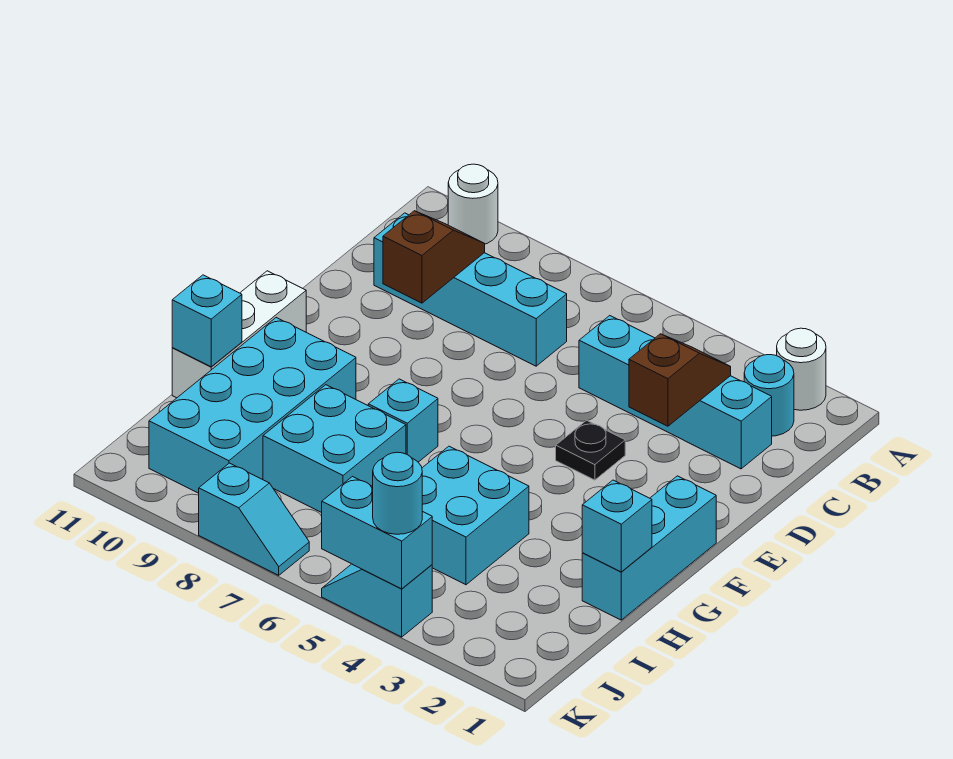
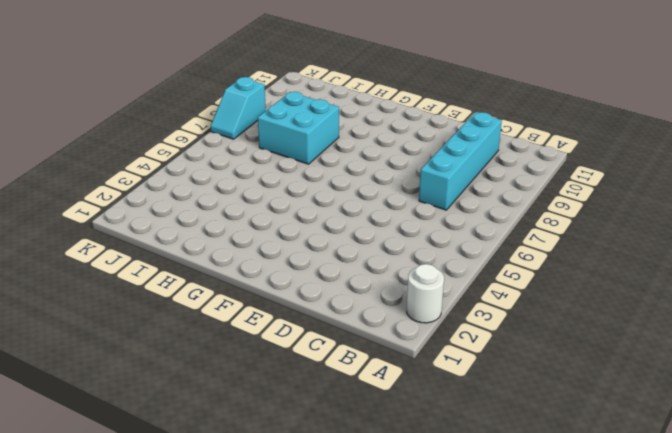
none -> white 1x1 round brick [448,164,498,244]
none -> cyan 1x1 round brick [744,355,794,436]
none -> cyan 1x4 brick [579,316,772,469]

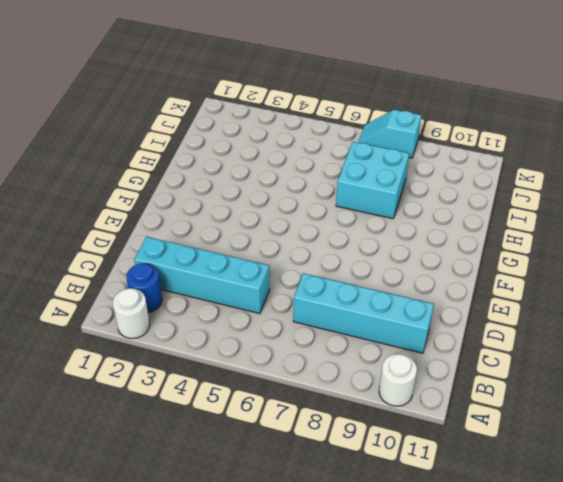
blue 1x1 round brick [126,263,162,312] -> cyan 1x1 round brick [744,355,794,436]
none -> black 1x1 plate [556,420,625,480]
none -> cyan 1x3 brick [582,476,716,620]
none -> white 1x3 brick [172,271,306,398]

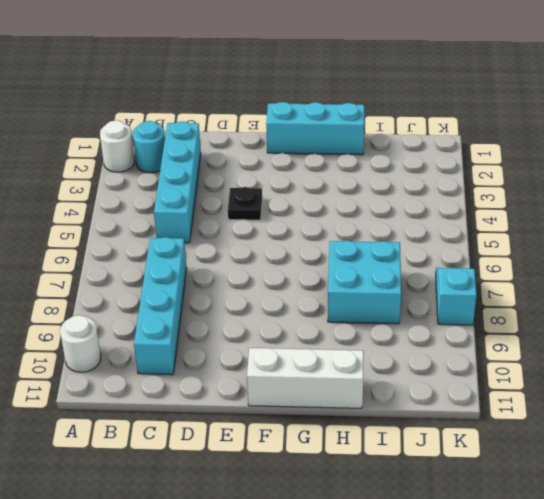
none -> cyan 1x1 brick [368,379,438,462]
none -> cyan 2x4 brick [149,318,356,493]
none -> cyan 2x2 brick [422,446,529,585]

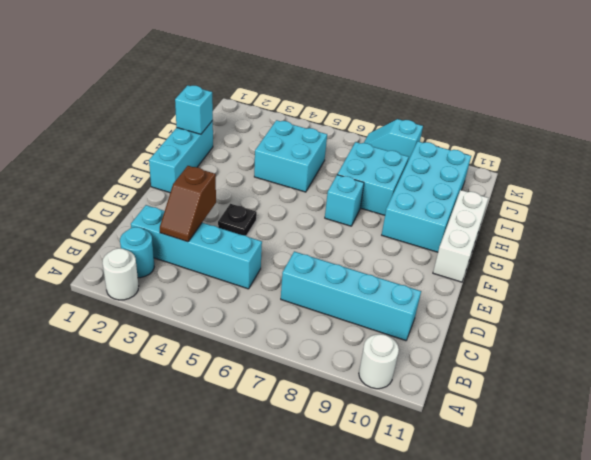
none -> cyan 1x2 slope [322,564,432,637]
none -> brown 1x2 slope [383,211,485,303]
none -> cyan 1x1 brick [172,275,242,367]

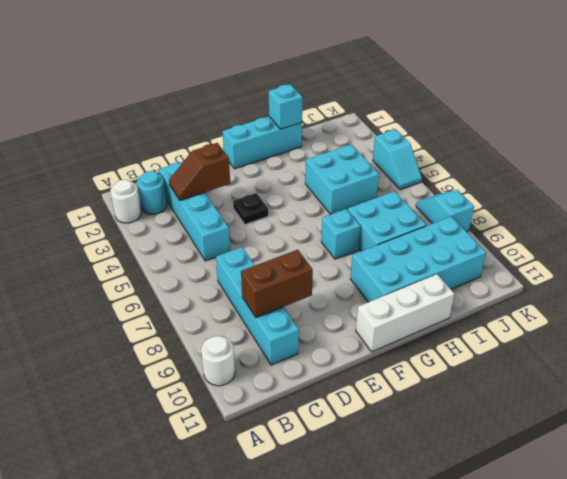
brown 1x2 brick [241,250,313,317] -> brown 1x2 slope [383,211,485,303]
none -> cyan 1x1 brick [172,275,242,367]
none -> cyan 1x2 brick [322,477,432,589]
none -> cyan 1x1 round brick [373,452,422,534]

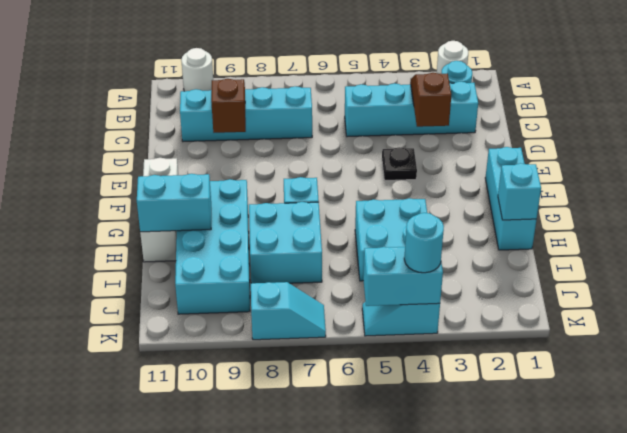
cyan 1x2 brick [137,174,211,232] -> cyan 1x1 brick [172,275,242,367]

